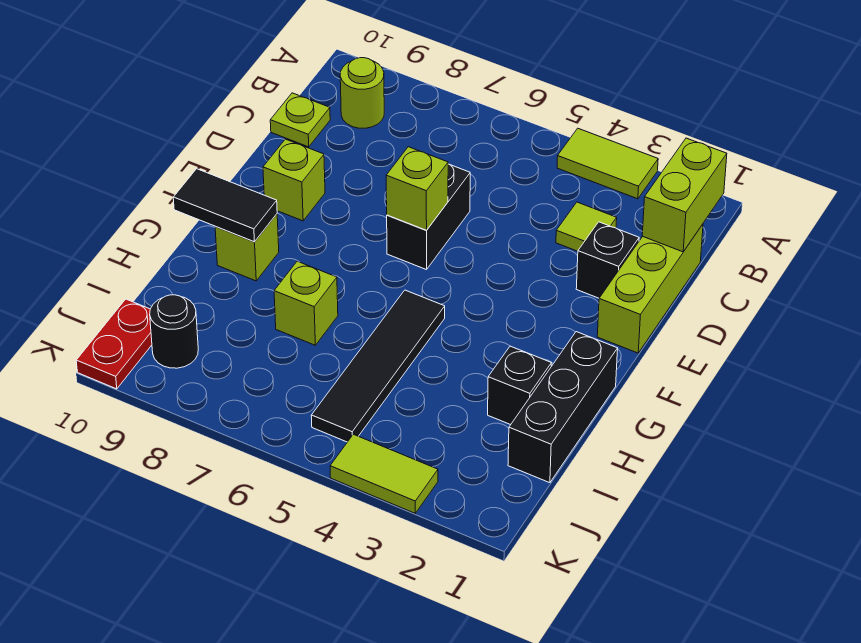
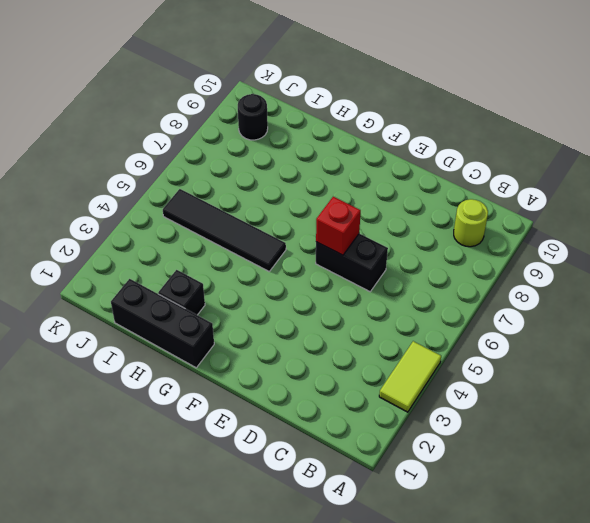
red 1x1 brick [316,197,361,255] -> lime 1x1 brick [386,147,448,230]
none -> lime 1x3 brick [597,224,703,353]
none -> lime 1x1 tile [556,202,617,251]
none -> lime 1x1 plate [270,93,330,147]

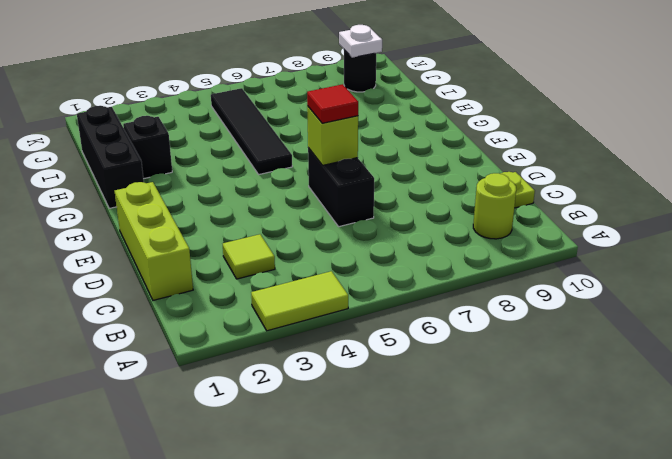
red 1x1 tile [307,84,358,123] -> none
white 1x1 plate [339,25,382,58] -> none
none -> black 1x1 brick [576,222,639,298]
none -> lime 1x1 brick [263,139,325,221]
none -> lime 1x1 brick [215,214,279,281]

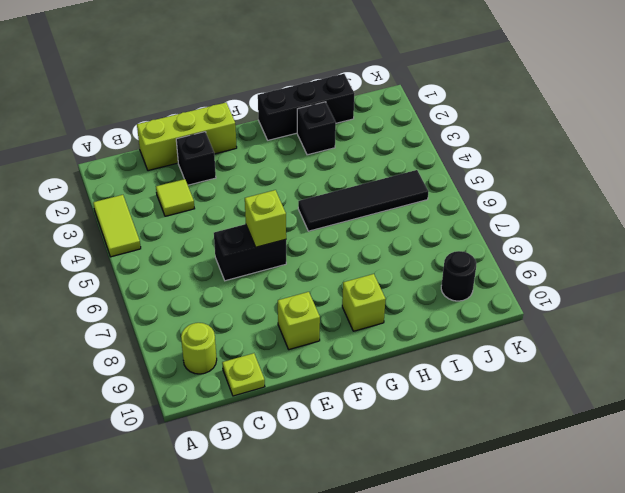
none -> lime 1x1 brick [274,261,338,345]
none -> red 1x2 plate [76,299,152,389]
none -> lime 1x2 tile [330,434,438,513]

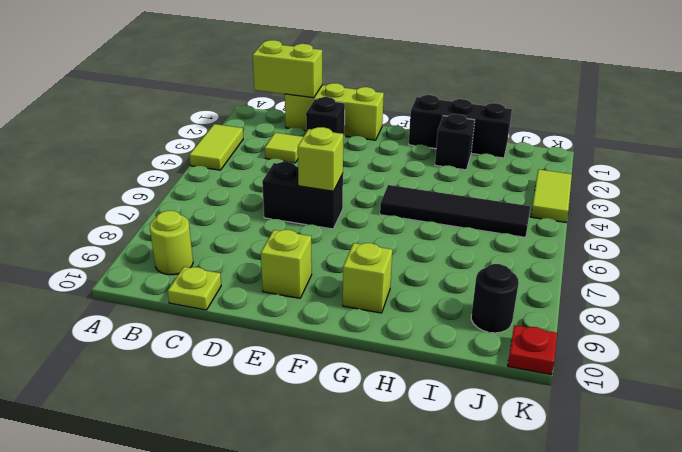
red 1x1 plate [508,325,557,375] -> red 1x2 plate [76,299,152,389]
none -> lime 1x1 brick [274,261,338,345]
none -> black 1x2 tile [173,169,277,242]

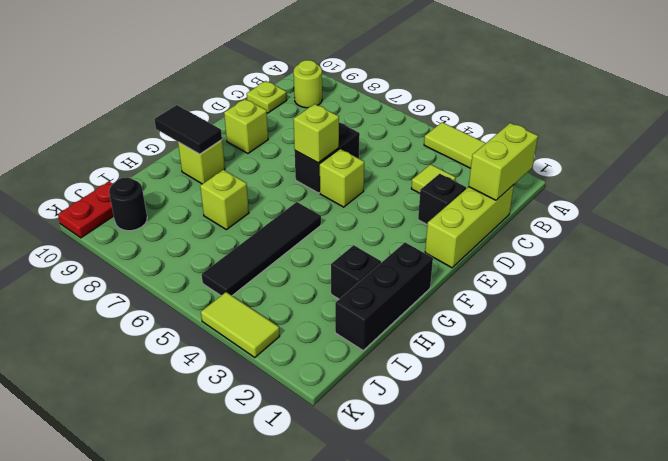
lime 1x1 brick [320,149,364,207] -> none

